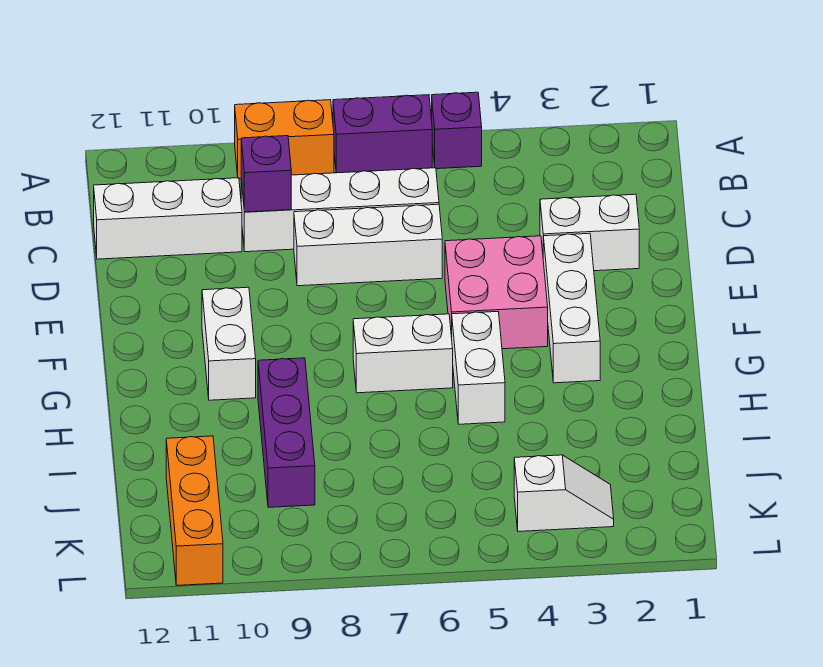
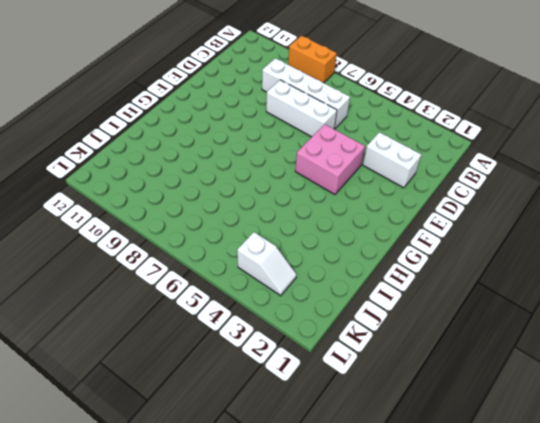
none -> purple 1x1 brick [432,92,482,169]
none -> purple 1x2 brick [333,95,432,173]
none -> white 1x3 brick [94,178,242,259]

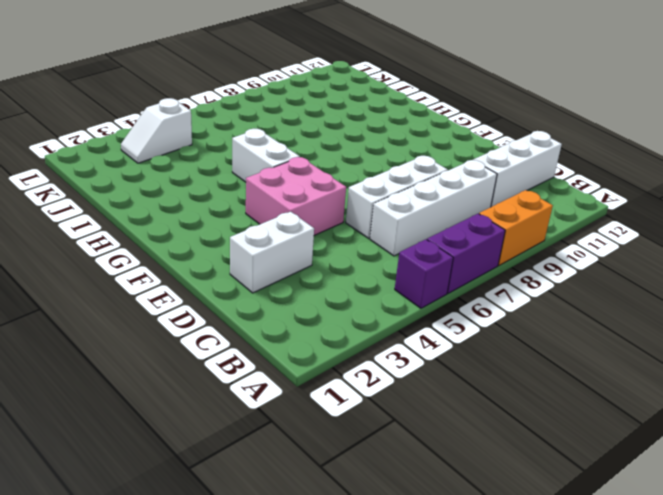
none -> white 1x3 brick [543,233,600,383]
none -> white 1x2 brick [202,287,256,400]
none -> white 1x2 brick [353,314,453,393]

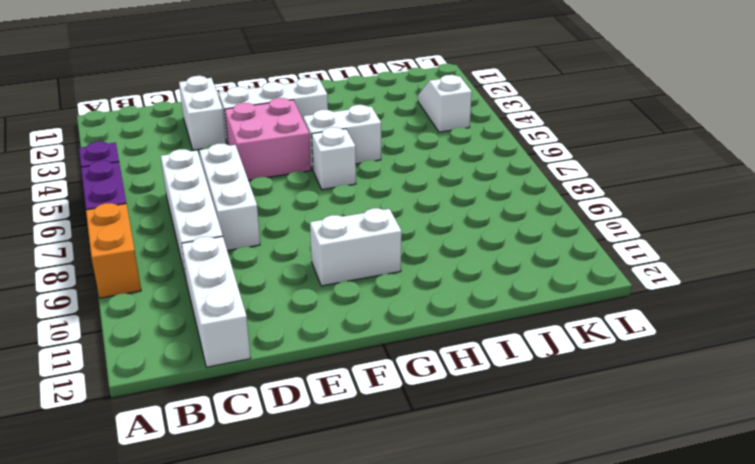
white 1x1 brick [312,127,356,190] -> white 1x2 brick [353,314,453,393]
none -> purple 1x3 brick [258,358,315,507]
none -> orange 1x3 brick [166,436,223,585]
none -> purple 1x1 brick [241,136,291,212]

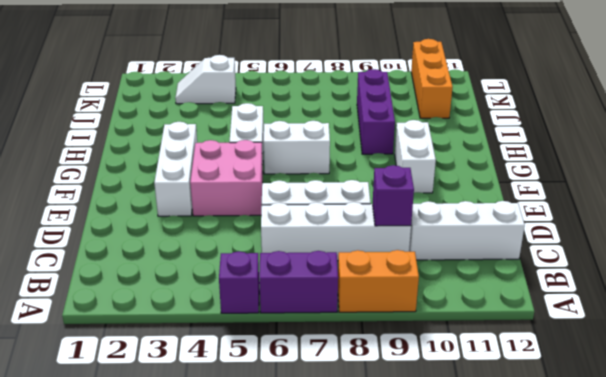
none -> white 1x2 brick [540,194,639,271]

